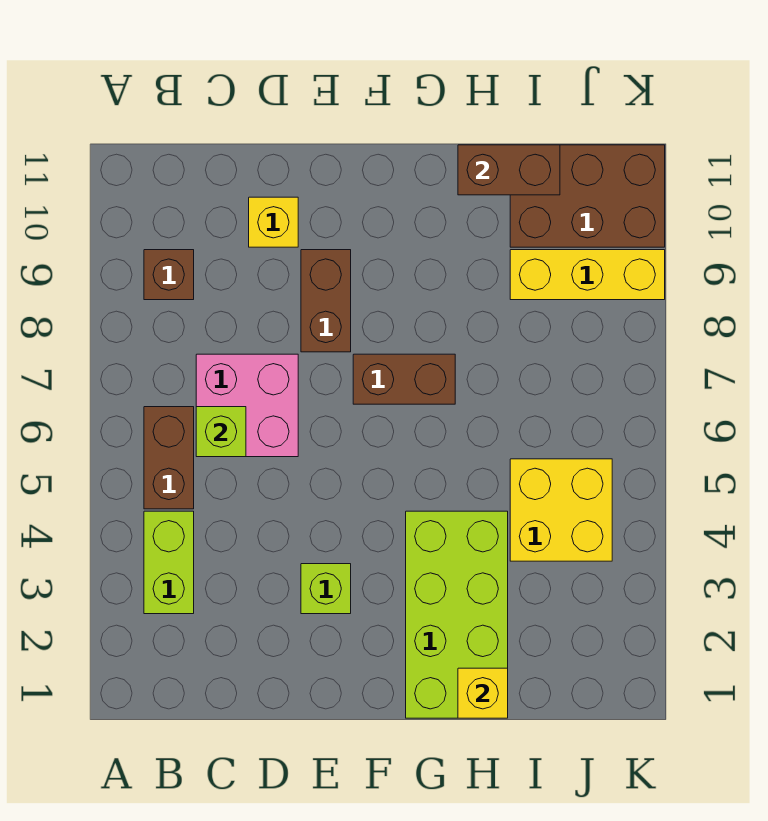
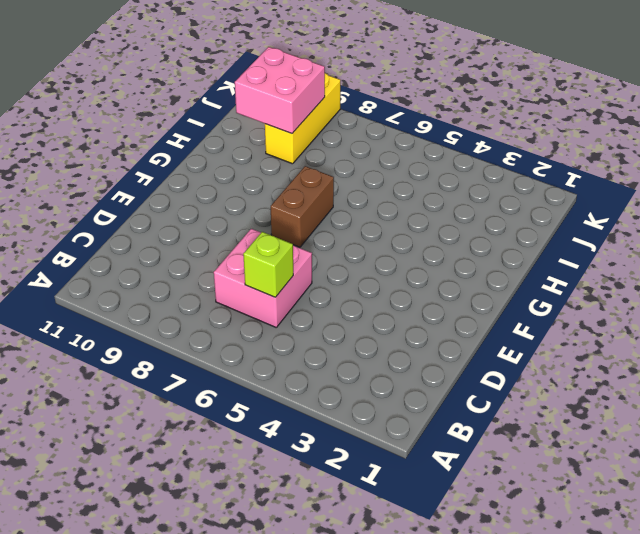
pink 2x2 brick [235,47,325,134] -> none
none -> lime 1x2 brick [144,511,194,614]
none -> brown 1x2 brick [144,407,194,509]
none -> brown 1x1 brick [144,250,194,300]

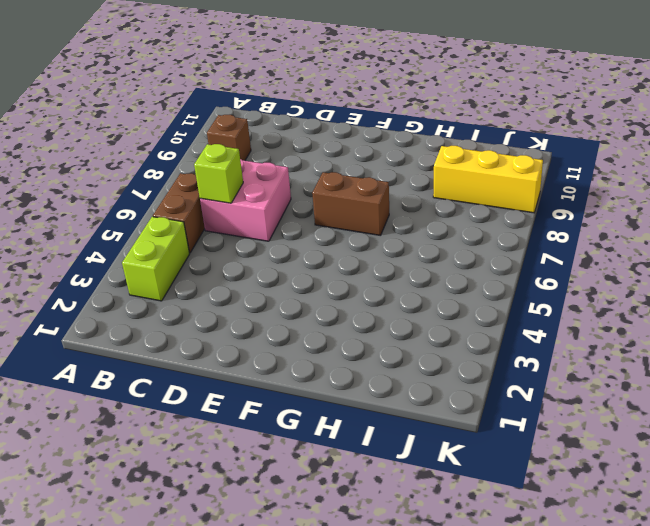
none -> yellow 1x1 brick [249,197,298,247]
none -> lime 1x1 brick [301,564,351,614]
none -> brown 1x2 brick [301,250,351,352]

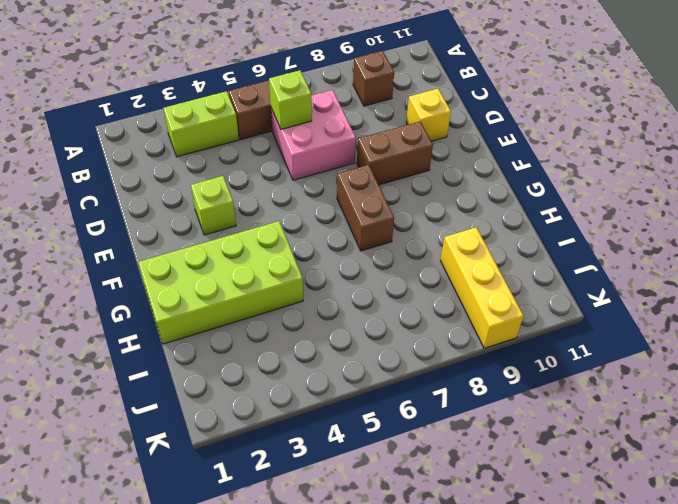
none -> yellow 2x2 brick [510,459,612,561]
none -> brown 2x3 brick [510,145,665,247]
none -> yellow 1x1 brick [458,668,508,718]

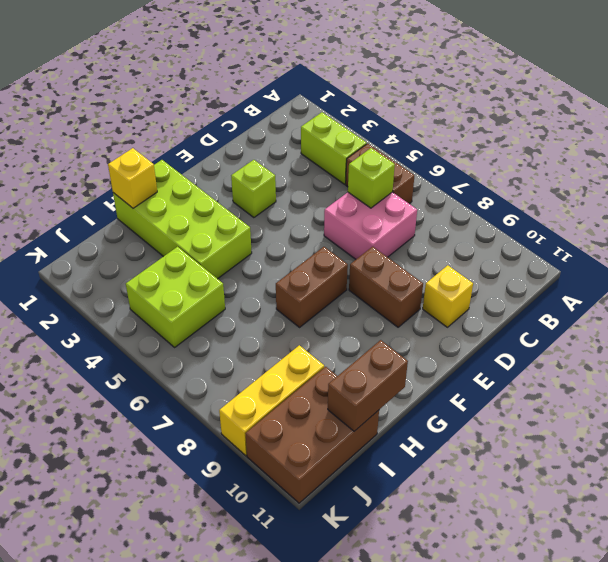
lime 2x2 brick [126,247,225,347] -> yellow 2x2 brick [510,459,612,561]
none -> brown 1x1 brick [144,250,194,300]

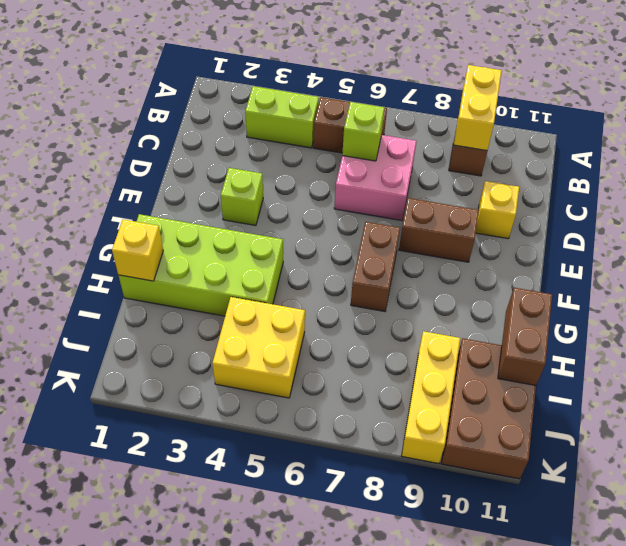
yellow 1x2 brick [454,65,502,151] -> none

